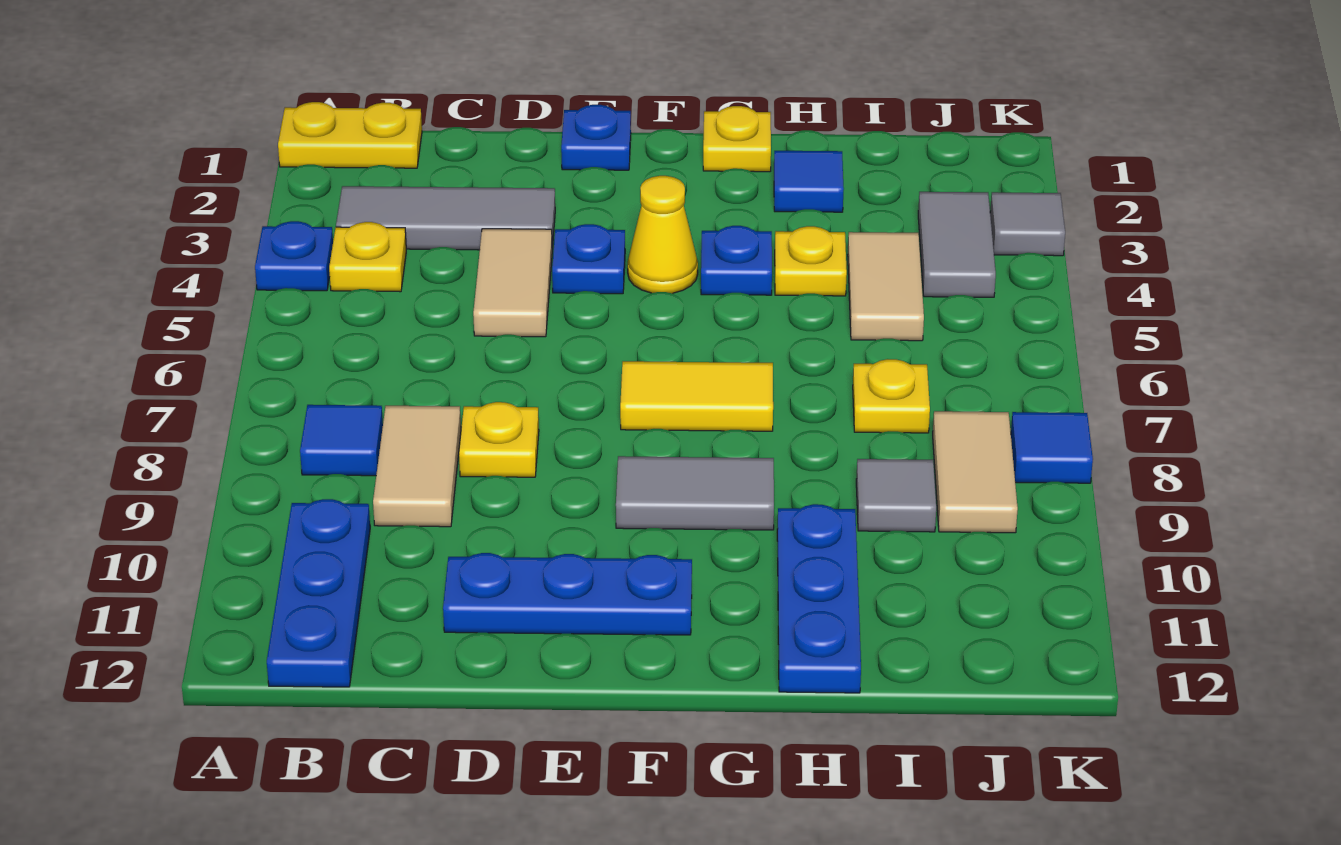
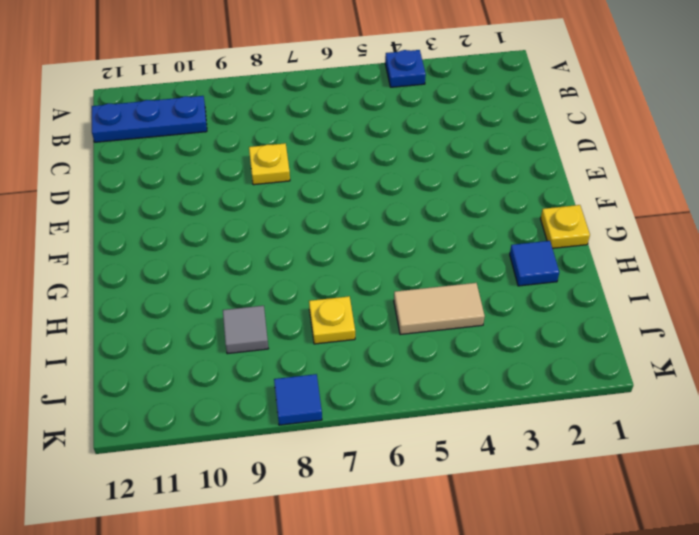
none -> yellow 1x2 plate [278,102,422,168]
none -> grey 1x3 tile [336,186,555,250]
none -> yellow 1x1 plate [329,222,406,292]

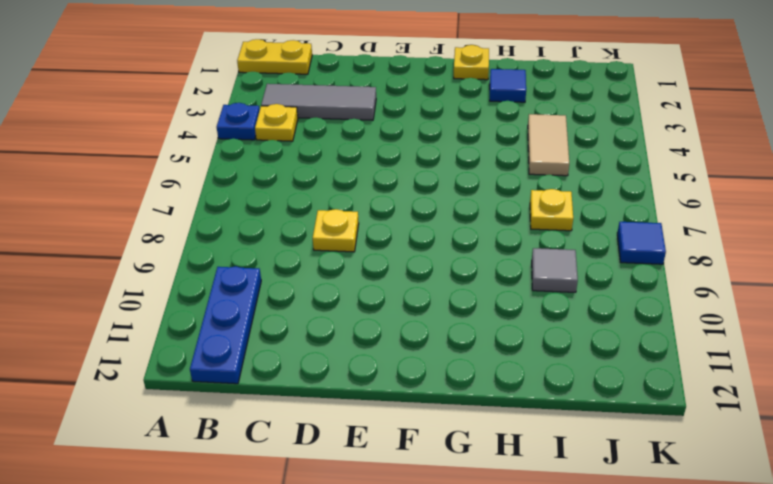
none -> blue 1x1 tile [300,405,383,476]
none -> tan 1x2 tile [373,406,461,527]
none -> tan 1x2 tile [473,229,552,337]

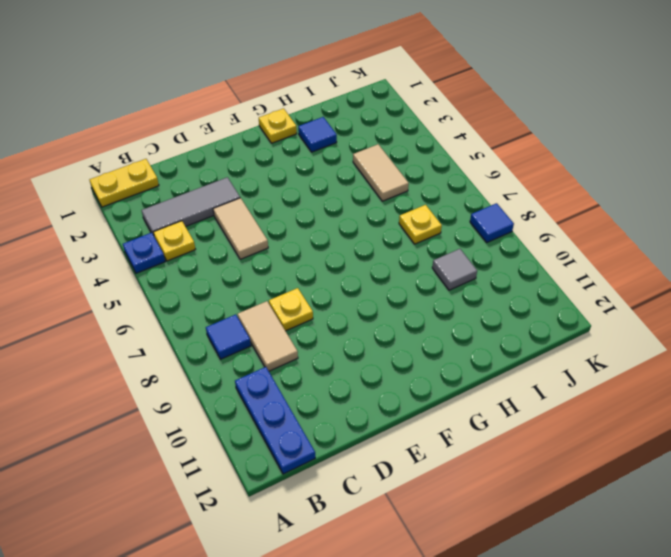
none -> blue 1x3 plate [443,553,692,635]
none -> blue 1x1 plate [561,105,631,170]
none -> blue 1x1 plate [552,224,625,294]

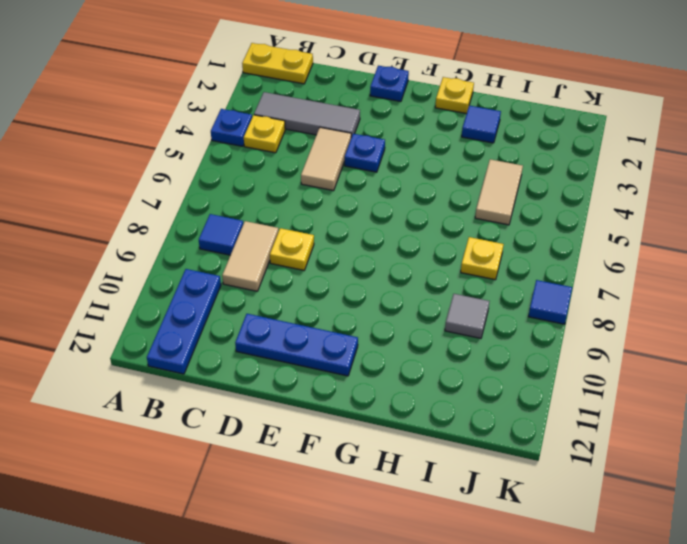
none -> yellow 1x1 cone [628,176,698,293]
none -> yellow 1x2 tile [620,361,773,431]
none -> grey 1x2 tile [616,456,774,530]

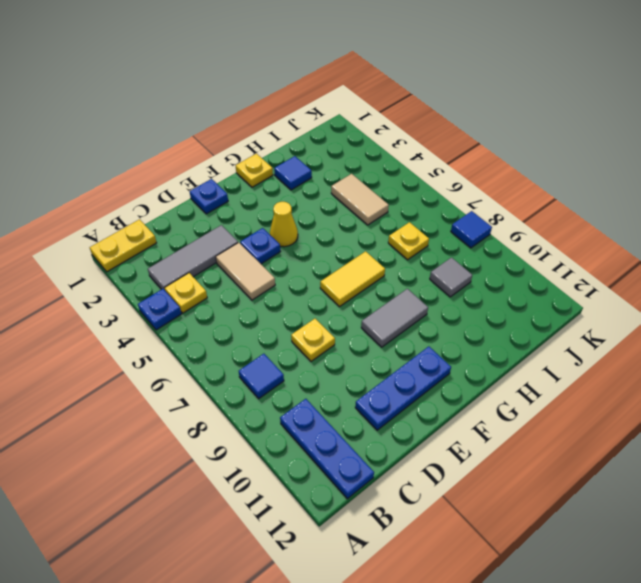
none -> tan 1x2 tile [373,406,461,527]
none -> blue 1x1 plate [701,226,772,295]
none -> yellow 1x1 plate [775,226,847,296]

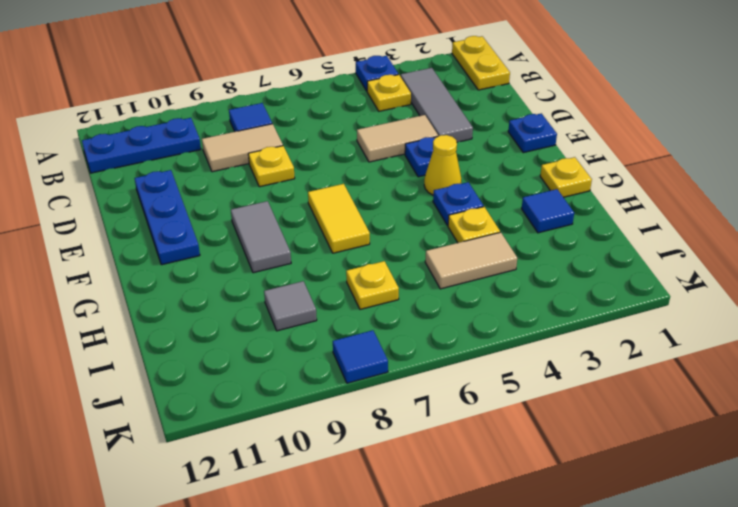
none -> blue 1x3 plate [777,504,861,693]
none -> grey 1x2 tile [918,192,996,297]
none -> tan 1x2 tile [933,411,1018,533]

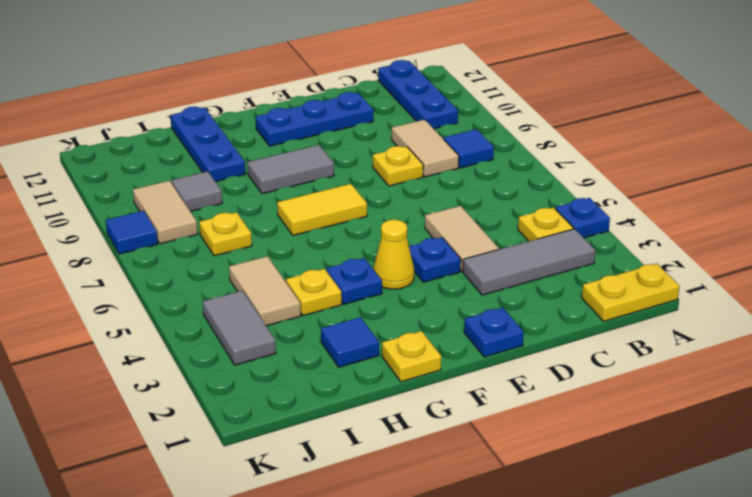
none -> grey 1x1 tile [990,192,1065,256]

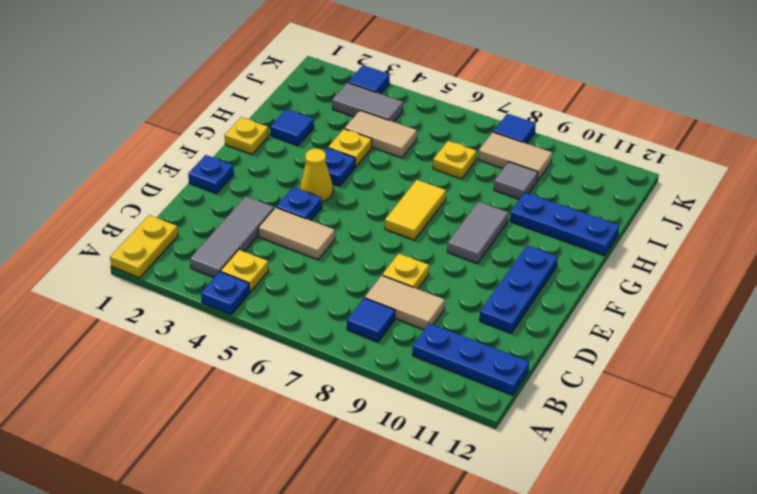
blue 1x1 tile [348,65,390,94] -> grey 1x1 tile [990,192,1065,256]

